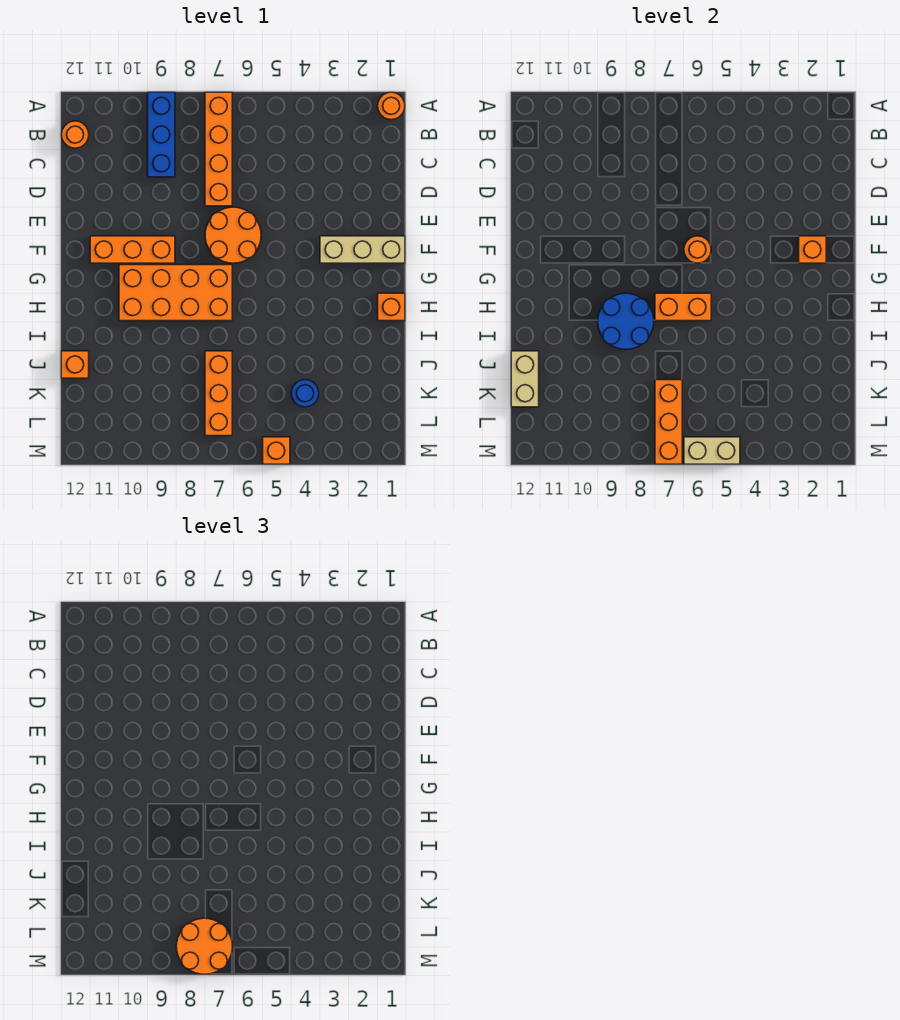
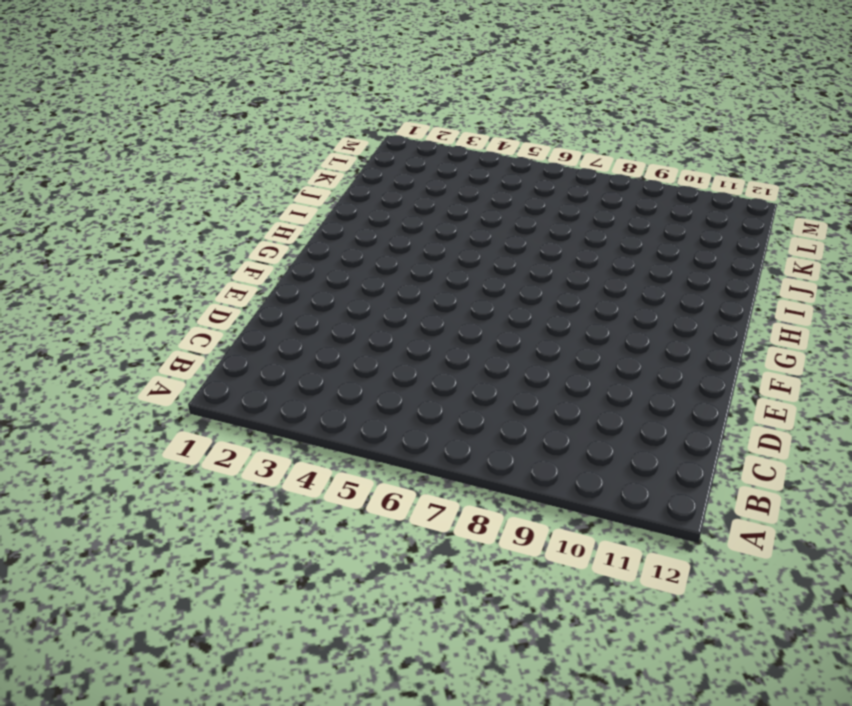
none -> orange 1x1 round brick [378,92,405,120]
none -> orange 1x4 brick [205,92,232,206]
none -> blue 1x3 brick [148,92,175,177]

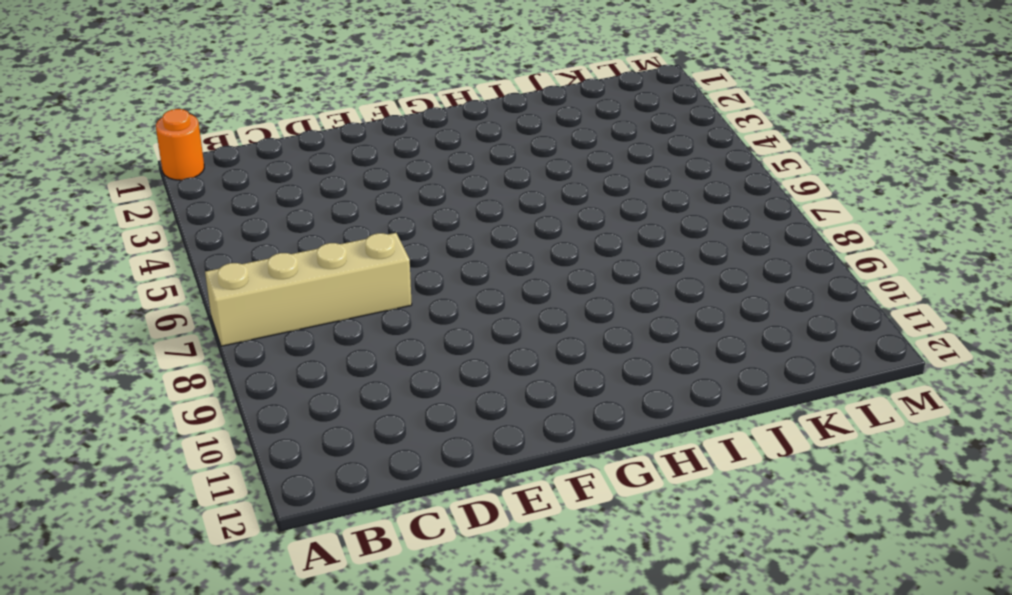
tan 1x4 brick [205,233,412,346] -> orange 1x4 brick [205,92,232,206]
none -> blue 1x3 brick [148,92,175,177]
none -> orange 1x1 round brick [61,121,89,148]
none -> orange 2x2 round brick [205,207,261,263]

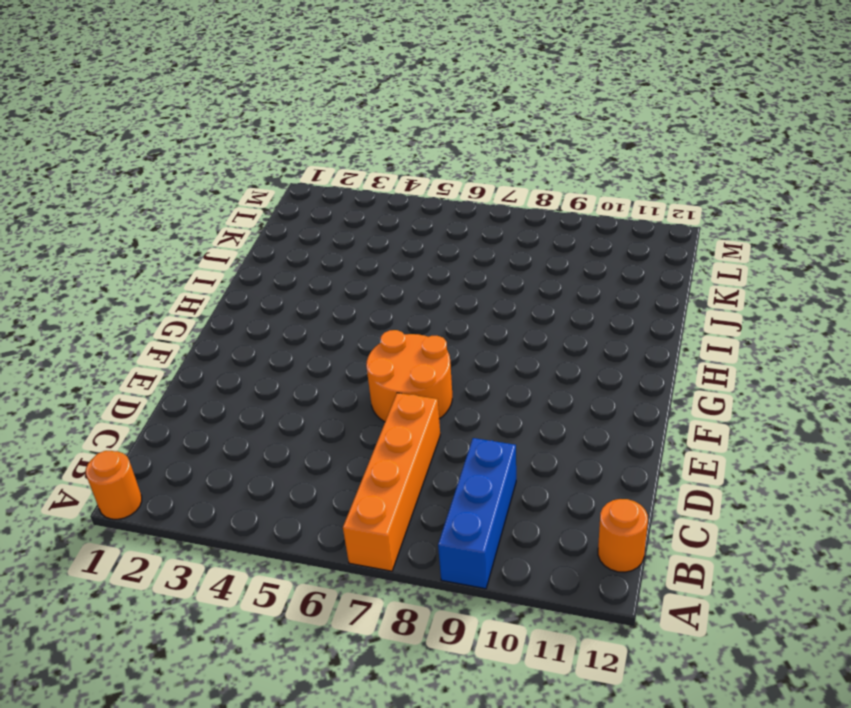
none -> tan 1x3 brick [320,236,405,263]
none -> orange 1x3 brick [90,236,175,263]
none -> orange 2x4 brick [119,265,232,321]

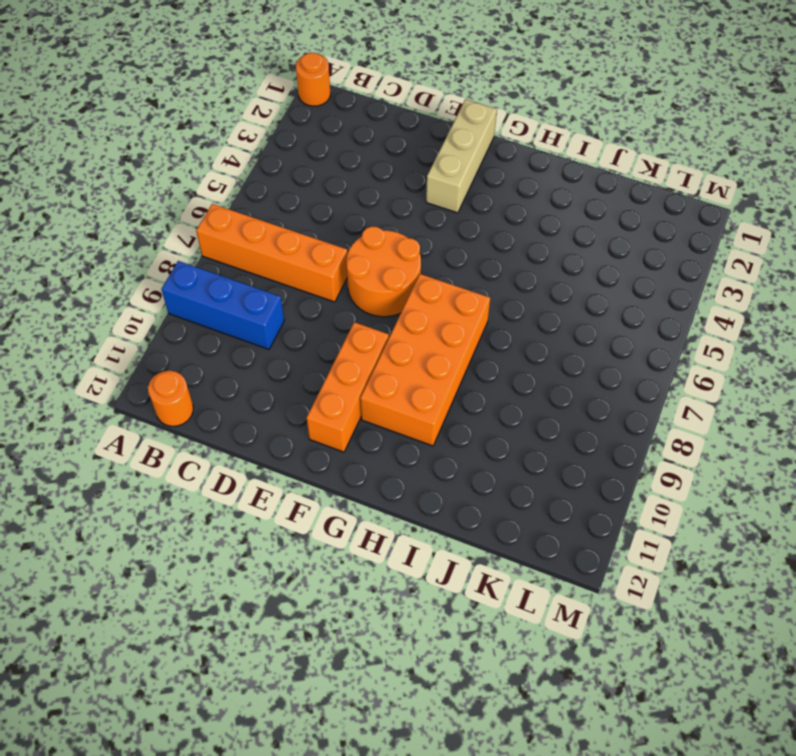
none -> orange 1x1 brick [378,293,405,321]
none -> orange 1x3 brick [205,351,232,436]
none -> orange 1x1 brick [61,351,89,378]

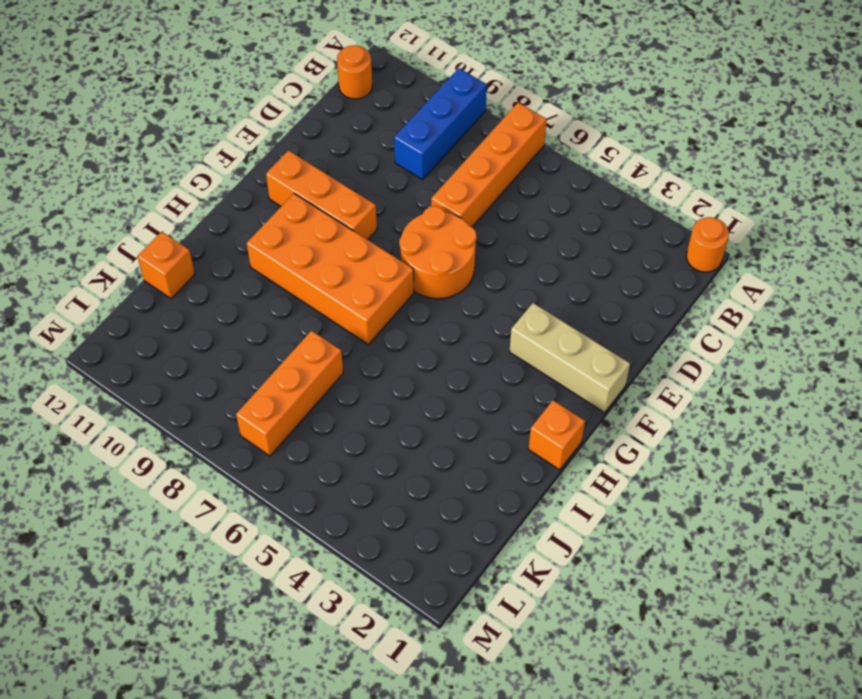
none -> blue 1x1 round brick [291,380,319,407]
none -> orange 1x1 brick [263,437,290,464]
none -> orange 1x1 brick [799,236,826,263]

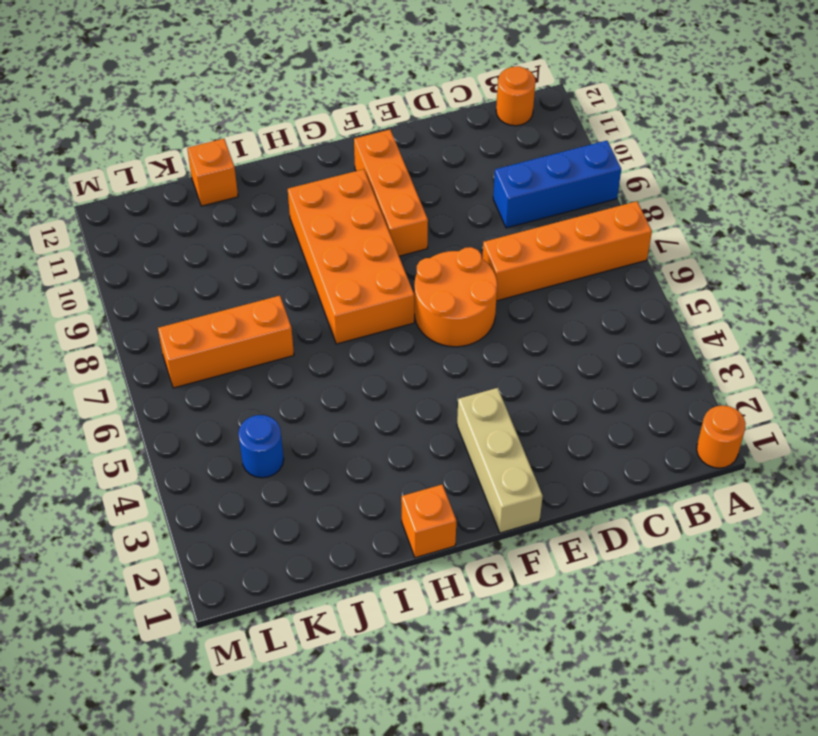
none -> orange 1x1 brick [263,437,290,464]
none -> orange 1x1 brick [799,236,826,263]
none -> orange 1x1 round brick [684,236,711,263]

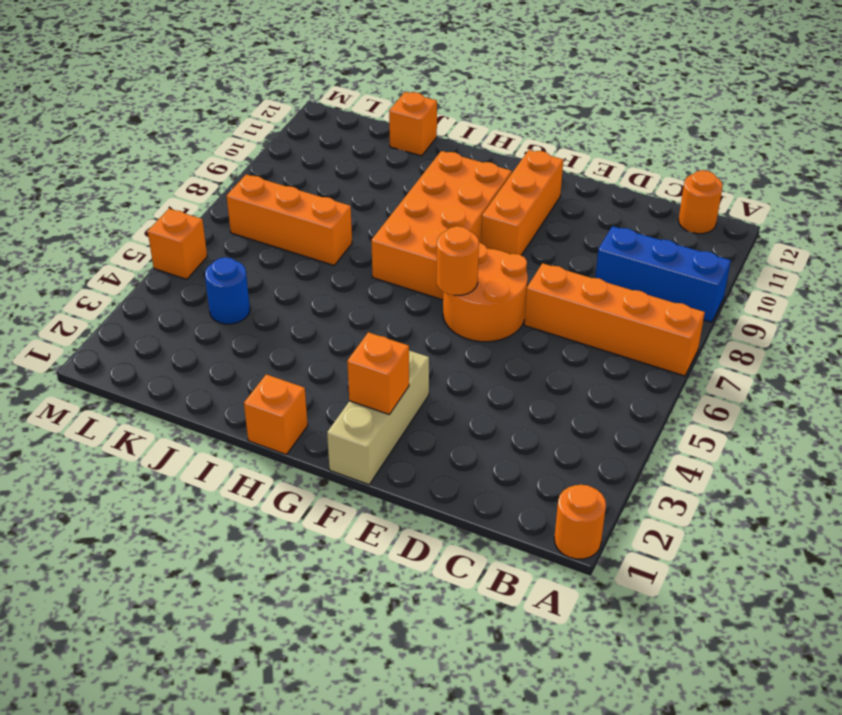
none -> orange 1x2 brick [655,293,711,321]
none -> blue 2x2 round brick [598,293,654,350]
none -> tan 1x2 brick [511,351,539,407]

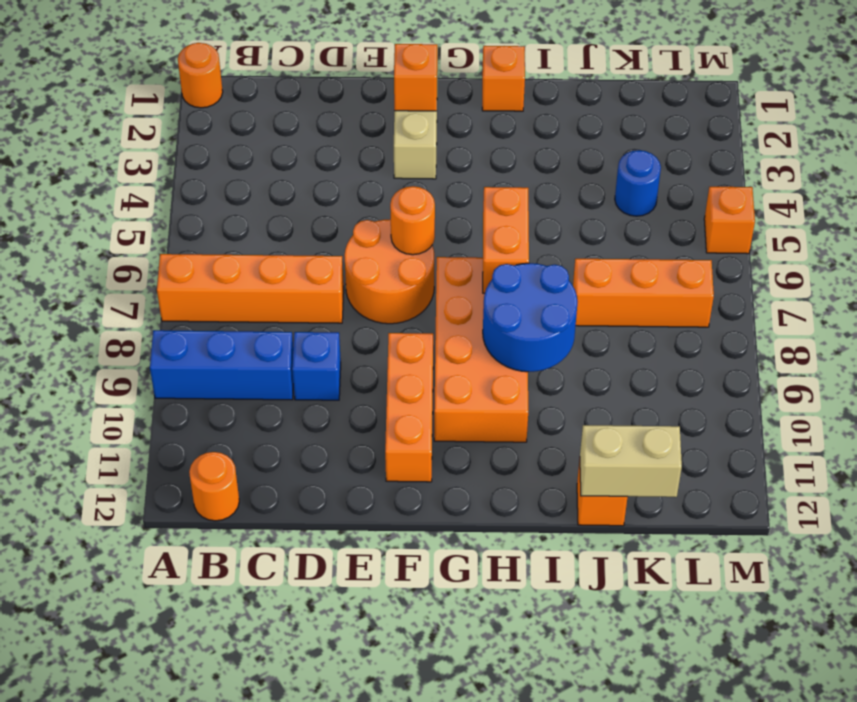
blue 1x1 brick [292,332,341,400] -> none
none -> orange 1x3 brick [655,380,682,464]
none -> tan 1x2 brick [684,437,740,464]
none -> orange 2x2 round brick [176,918,232,974]

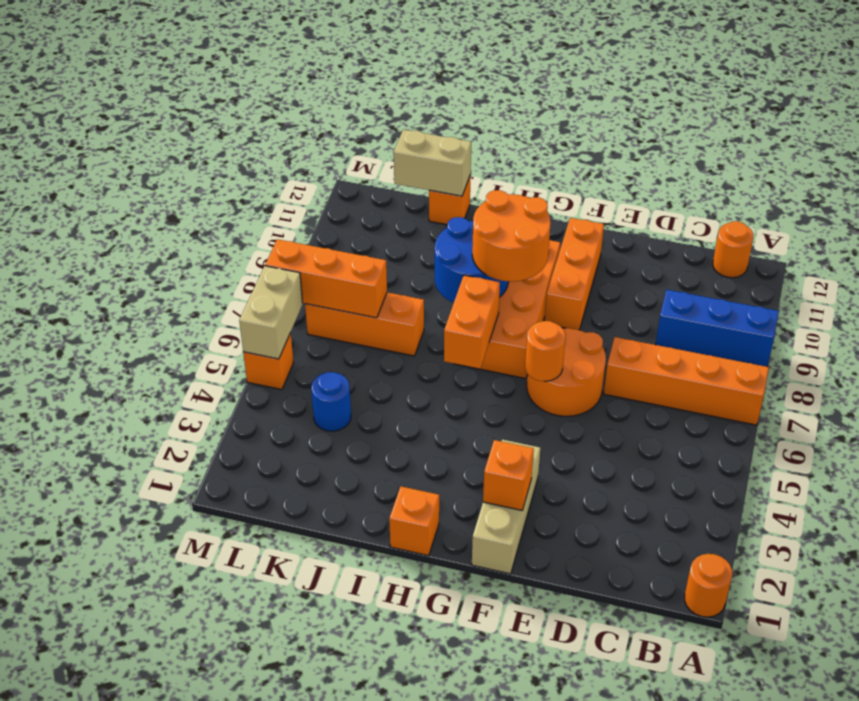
orange 2x2 round brick [472,190,551,281] -> orange 2x2 round brick moved to [176,918,232,974]

